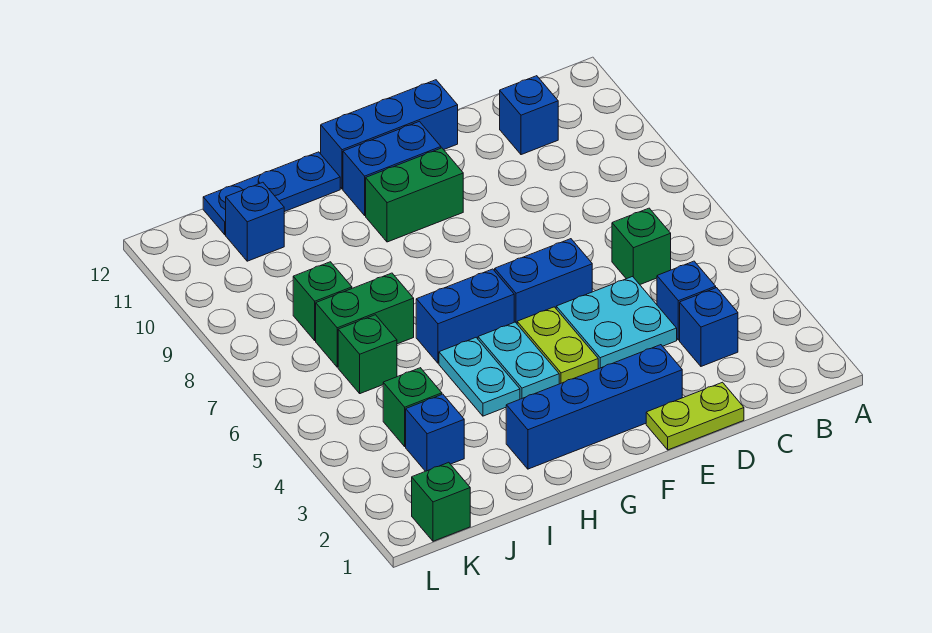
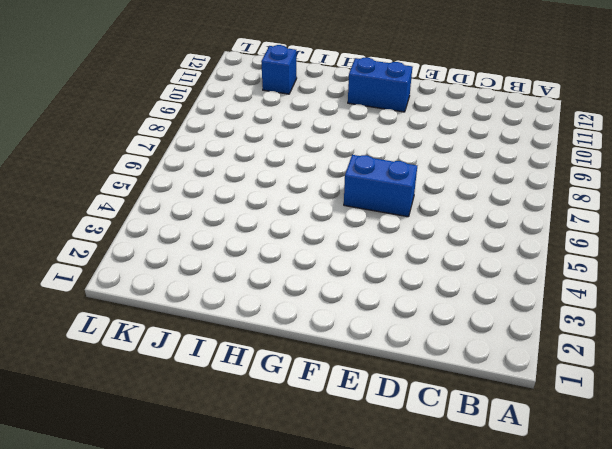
none -> blue 1x1 brick [680,288,738,366]
none -> blue 1x1 brick [657,261,716,340]
none -> green 1x1 brick [612,208,671,284]

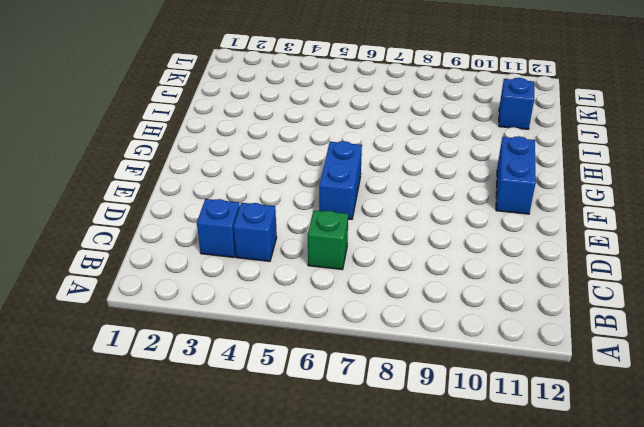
none -> blue 1x1 brick [500,76,558,155]
none -> lime 1x2 plate [646,382,744,450]
none -> cyan 2x2 plate [556,277,677,369]

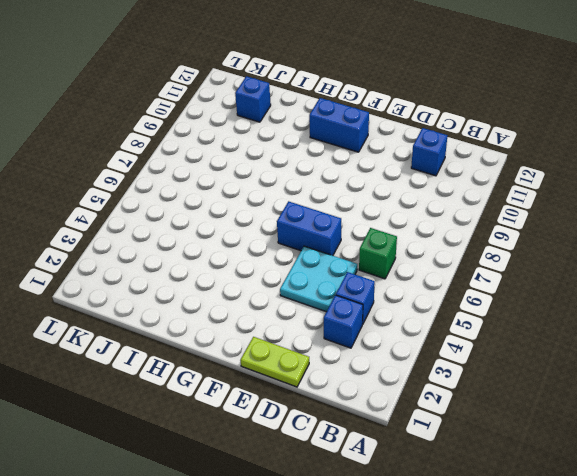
none -> blue 1x4 brick [506,345,682,469]
none -> blue 1x3 brick [321,80,458,189]
none -> lime 1x2 plate [517,307,598,384]

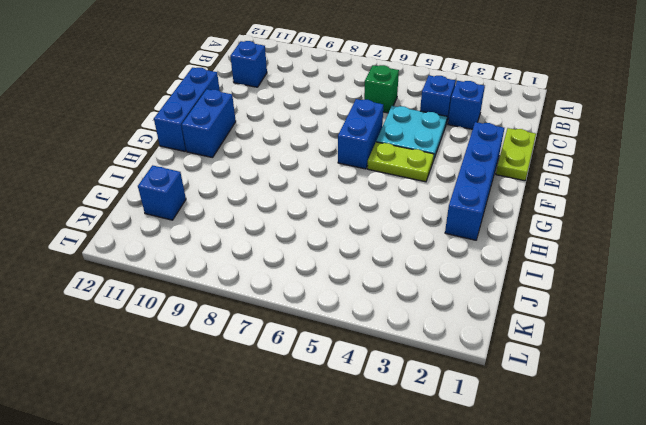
none -> green 1x2 brick [366,148,463,242]
none -> cyan 1x2 plate [478,322,559,399]
none -> blue 1x2 brick [416,269,514,363]

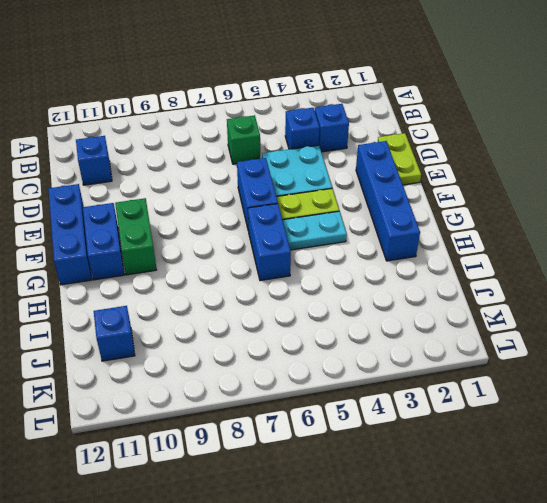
none -> cyan 1x2 plate [439,338,520,416]
none -> blue 1x3 plate [203,152,340,235]
none -> green 1x2 brick [316,273,414,367]

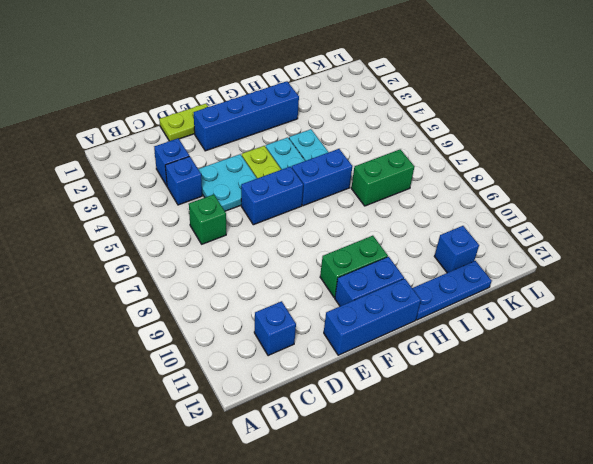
none -> blue 1x1 brick [406,394,464,471]
none -> green 1x1 brick [383,368,442,446]
none -> green 1x1 brick [338,315,397,394]

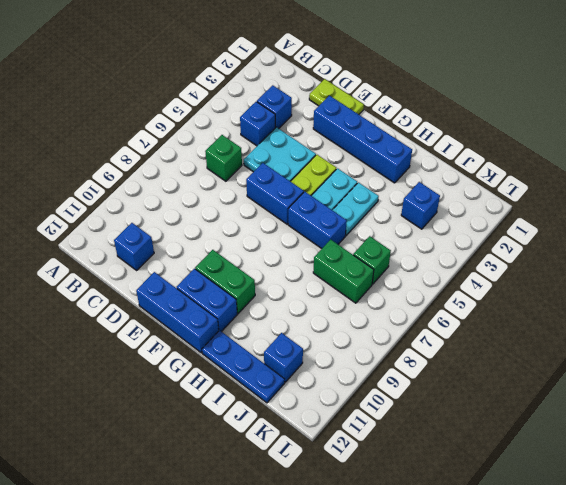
none -> green 1x1 brick [383,368,442,446]
none -> green 1x1 brick [293,262,352,341]
none -> green 1x1 brick [412,462,470,541]

